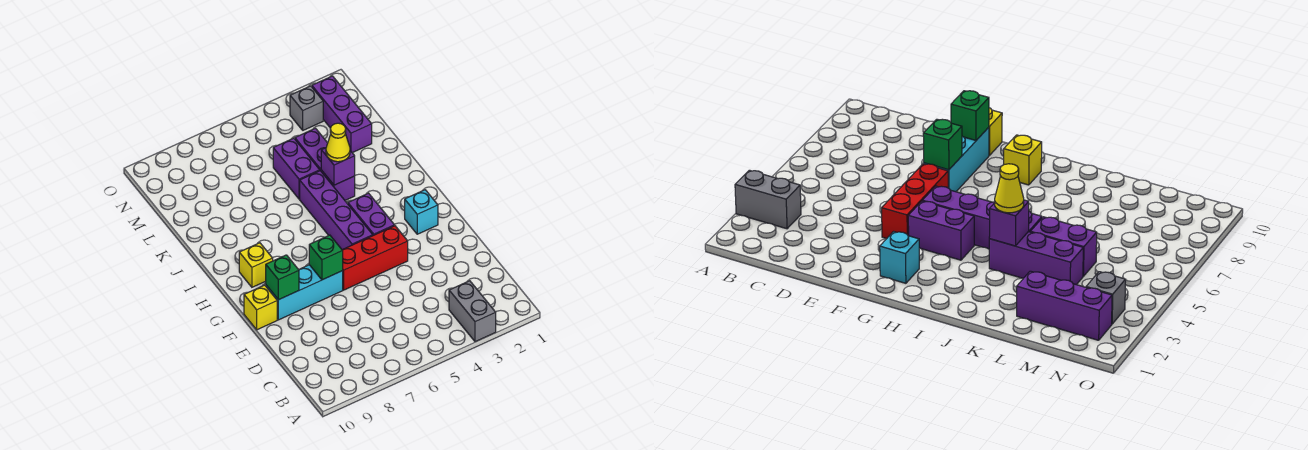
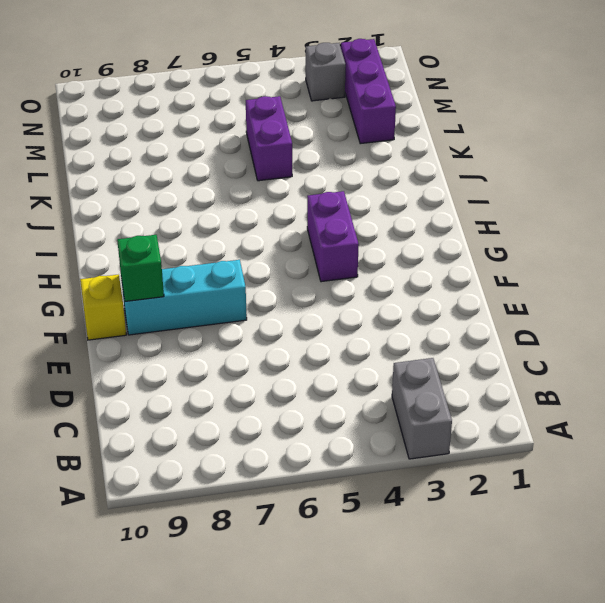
none -> red 1x3 brick [343,226,408,290]
none -> cyan 1x1 brick [405,190,438,234]
none -> purple 1x4 brick [300,171,373,250]

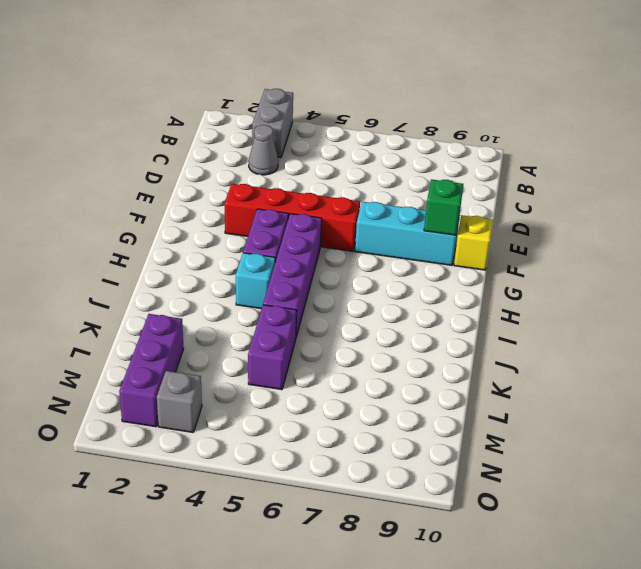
grey 1x1 cone [249,125,278,175] -> none
red 1x4 brick [225,184,360,251] -> red 1x3 brick [343,226,408,290]
cyan 1x1 brick [236,253,275,309] -> cyan 1x1 brick moved to [405,190,438,234]
none -> yellow 1x1 brick [239,243,273,287]
none -> purple 1x3 brick [295,128,355,200]
none -> green 1x1 brick [309,235,343,280]

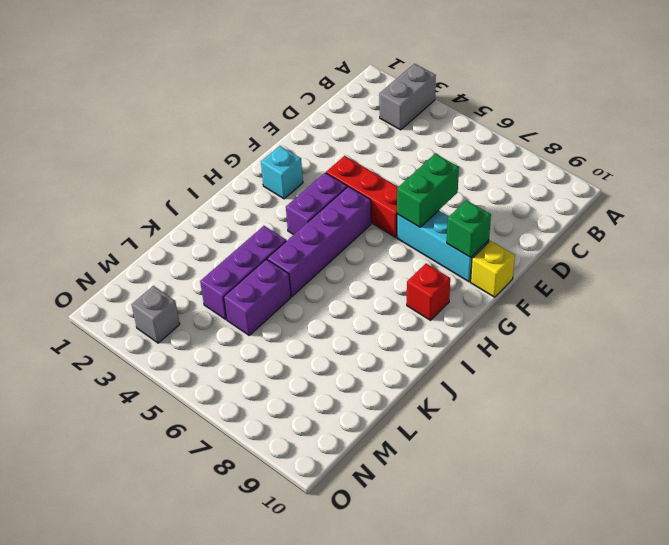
green 1x2 brick [397,154,459,227] -> green 1x1 brick [309,235,343,280]
red 1x1 brick [407,264,450,320] -> yellow 1x1 brick [239,243,273,287]
none -> purple 1x3 brick [312,76,372,153]
none -> purple 1x1 brick [321,148,355,185]
none -> yellow 1x1 cone [326,123,350,162]

